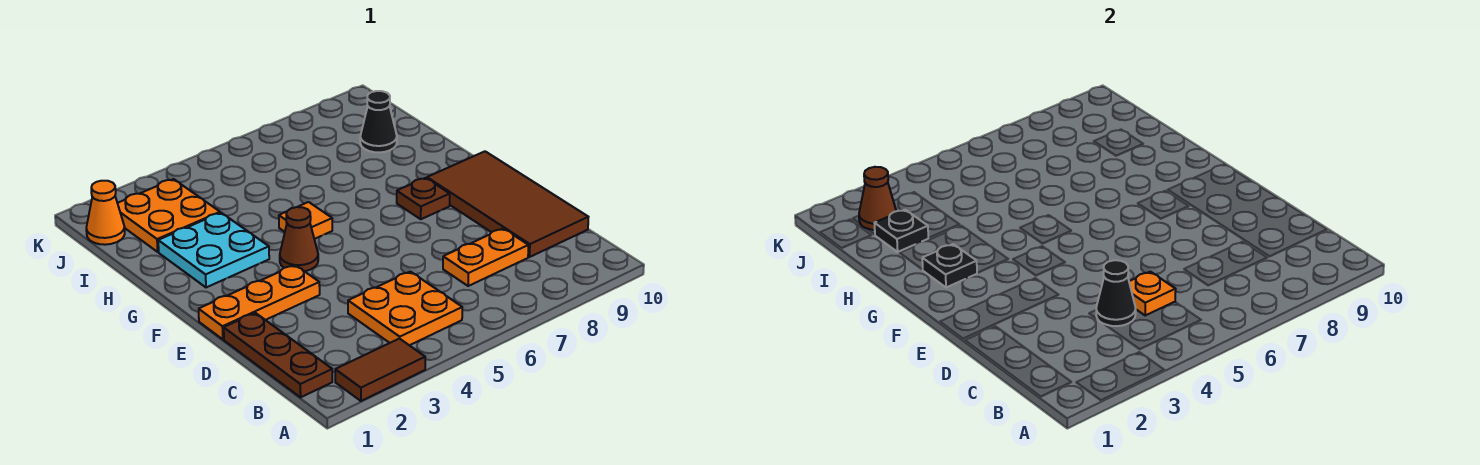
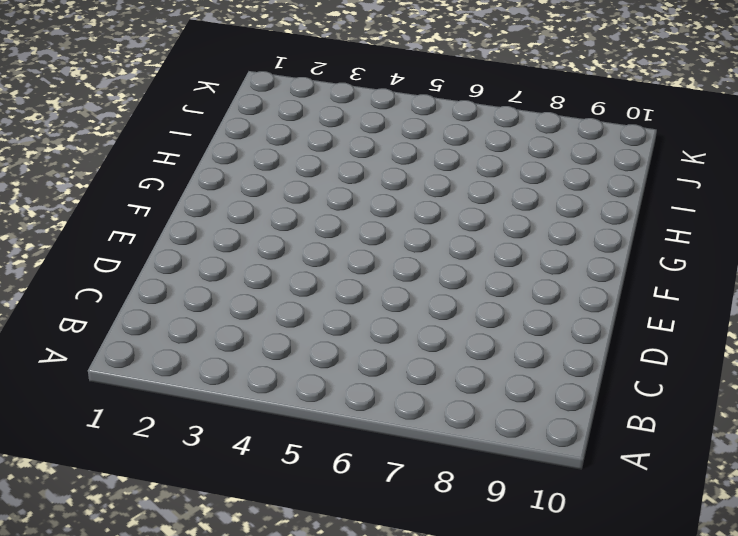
none -> brown 1x2 tile [335,338,425,401]
none -> brown 1x3 plate [224,313,332,397]
none -> orange 2x2 plate [348,272,462,345]

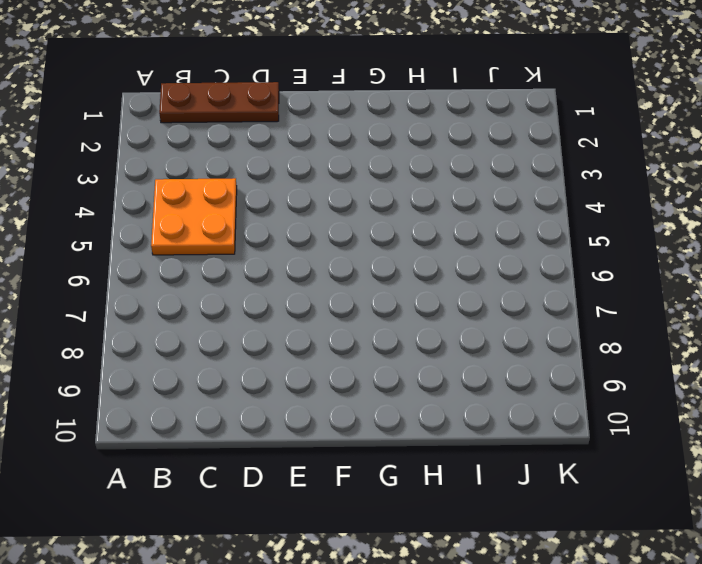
none -> brown 1x2 tile [335,338,425,401]
none -> orange 1x2 plate [443,229,528,286]
none -> brown 2x4 tile [427,151,588,257]

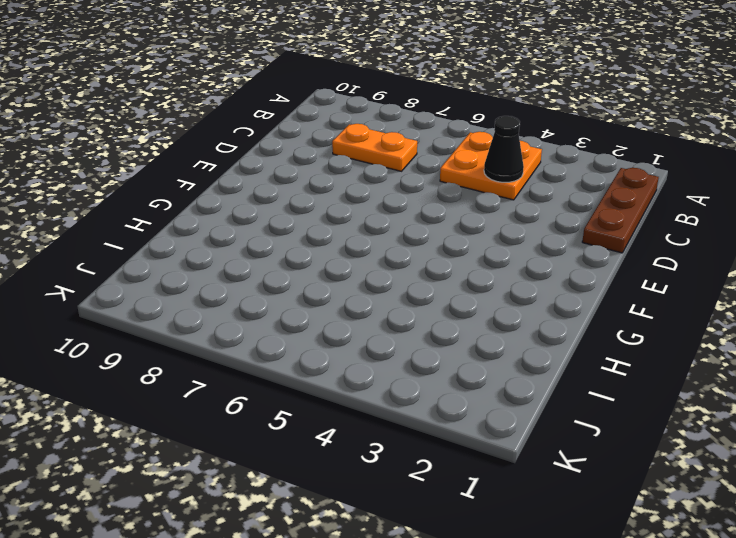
none -> brown 1x2 tile [335,338,425,401]
none -> brown 2x4 tile [427,151,588,257]
none -> orange 1x3 plate [199,265,320,339]

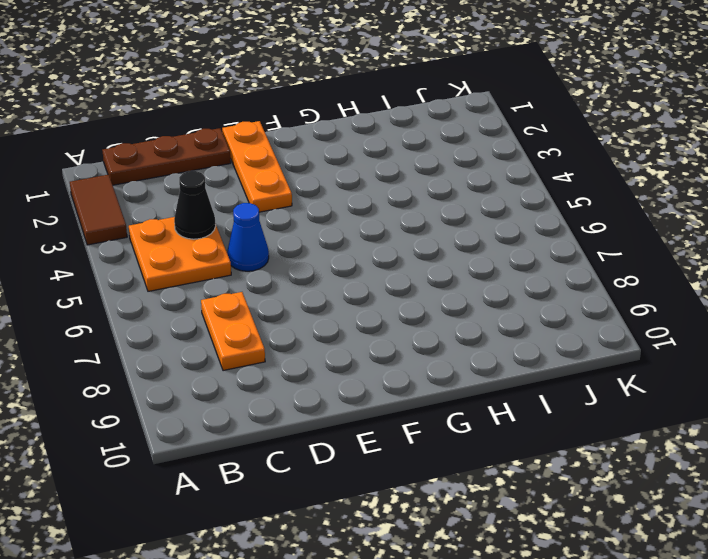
blue 1x1 cone [227,203,269,271] -> none
none -> brown 2x4 tile [427,151,588,257]
none -> brown 1x1 cone [280,207,318,271]
none -> brown 1x1 plate [397,178,450,219]

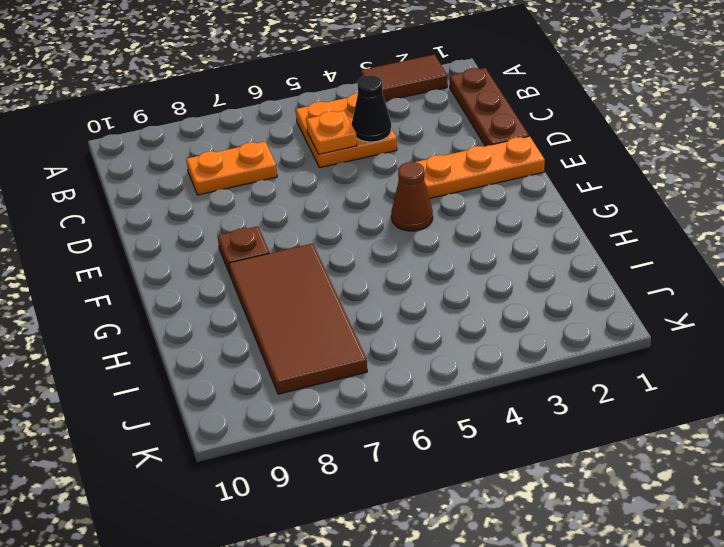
brown 2x4 tile [229,243,367,394] -> brown 2x4 tile moved to [427,151,588,257]
none -> cyan 2x2 plate [158,213,269,287]
none -> orange 1x1 tile [279,202,332,239]
none -> orange 2x2 plate [118,179,220,252]

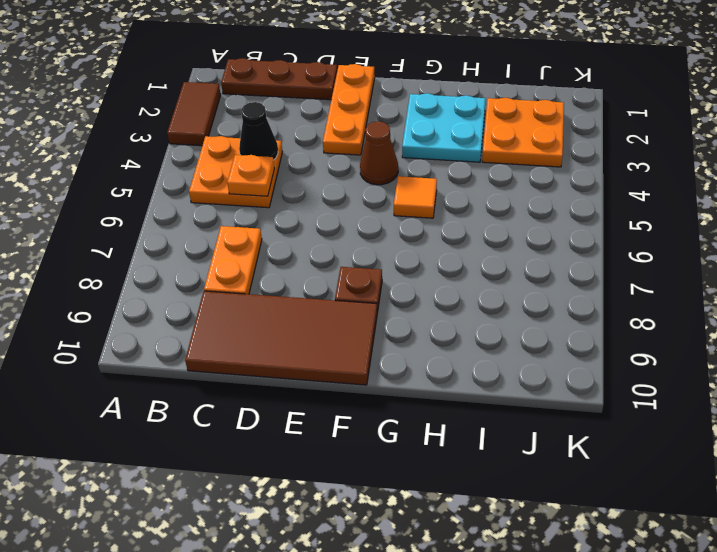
none -> black 1x1 cone [360,91,397,153]
none -> orange 1x1 cone [86,181,125,245]
none -> black 1x1 plate [922,244,977,287]

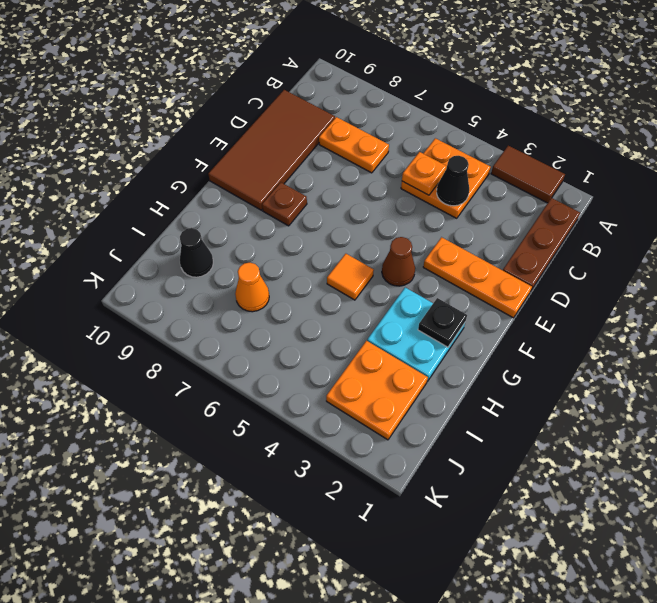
orange 1x1 cone [235,263,269,312] -> orange 1x1 cone moved to [86,181,125,245]
none -> black 1x1 plate [874,210,928,252]
none -> brown 1x1 cone [859,167,896,230]

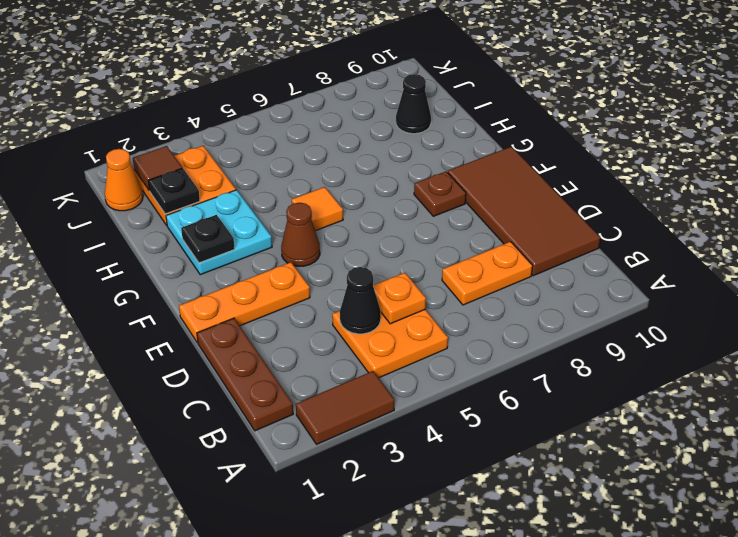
brown 1x1 tile [133,146,182,191] -> brown 1x1 cone [859,167,896,230]

